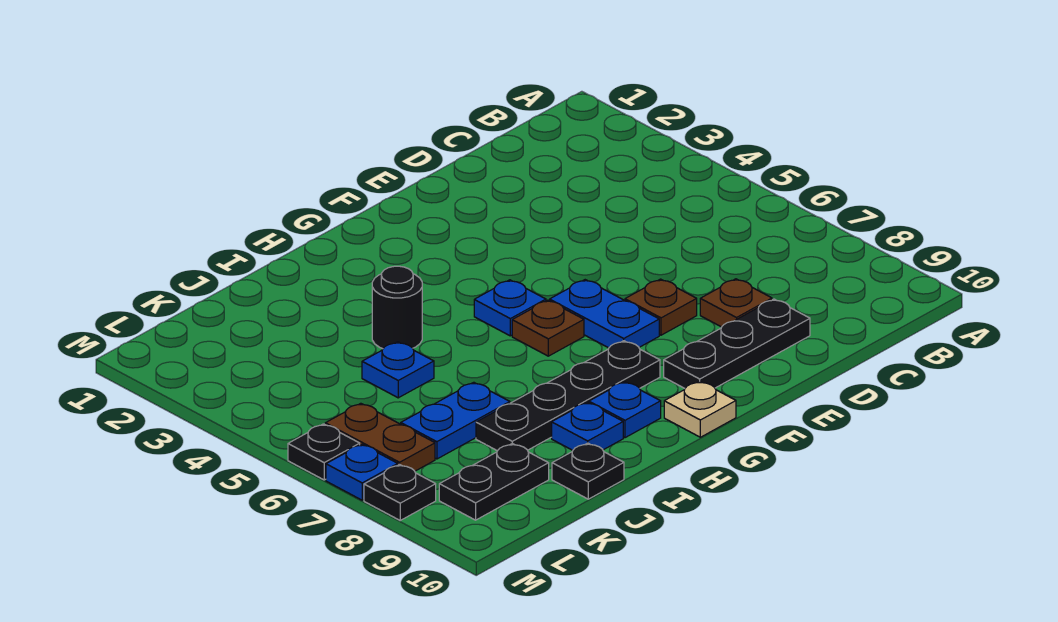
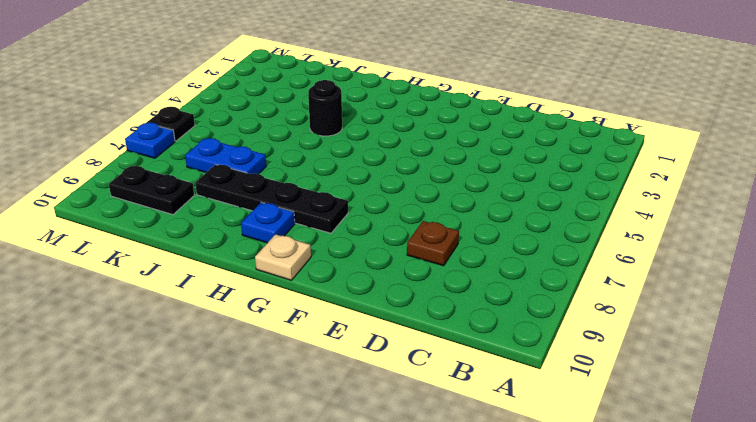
none -> black 1x3 plate [664,299,810,388]
none -> brown 1x1 plate [625,279,697,335]
none -> blue 1x2 plate [550,280,659,348]

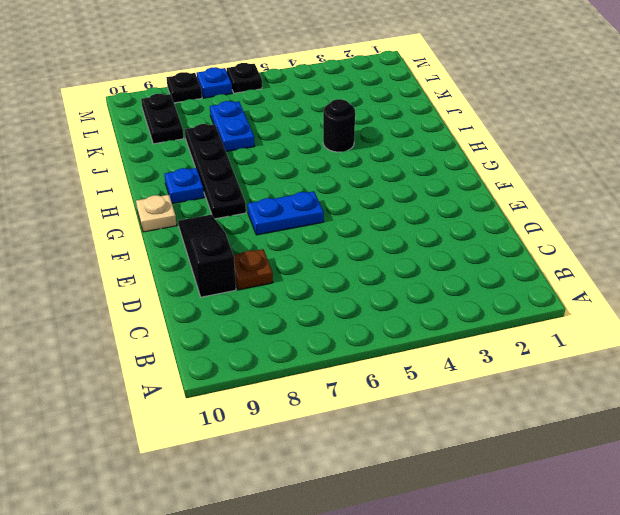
black 1x3 slope [178,215,236,297] -> black 1x3 plate [664,299,810,388]
none -> brown 1x1 plate [625,279,697,335]
none -> blue 1x1 plate [474,280,546,336]
none -> brown 1x1 plate [512,300,584,356]

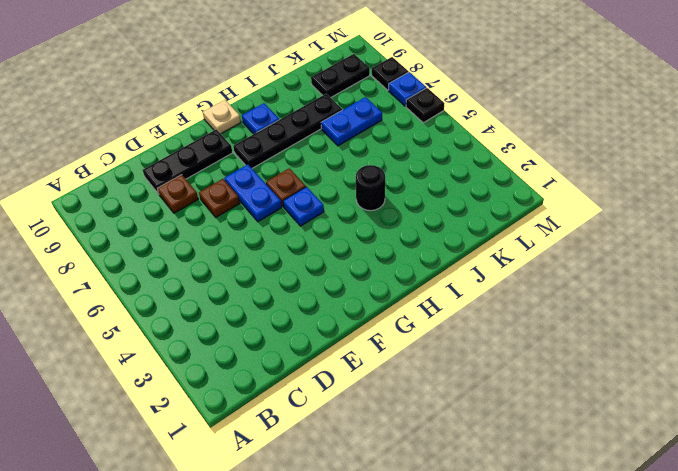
none -> blue 1x1 plate [552,402,623,450]
none -> blue 1x1 plate [362,342,434,398]
none -> black 1x1 plate [552,443,624,499]

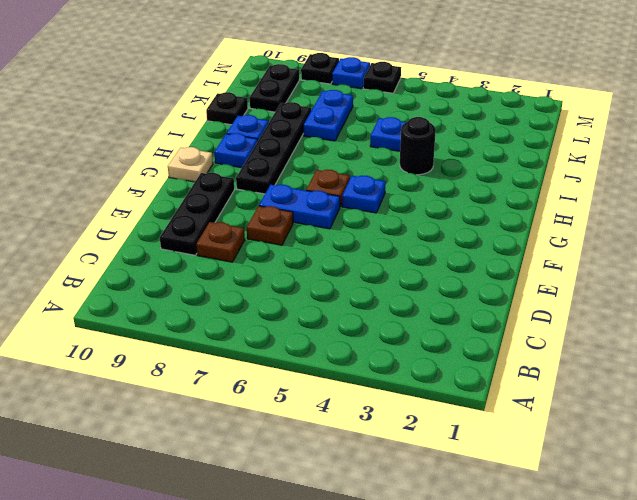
none -> brown 1x2 plate [325,403,435,471]

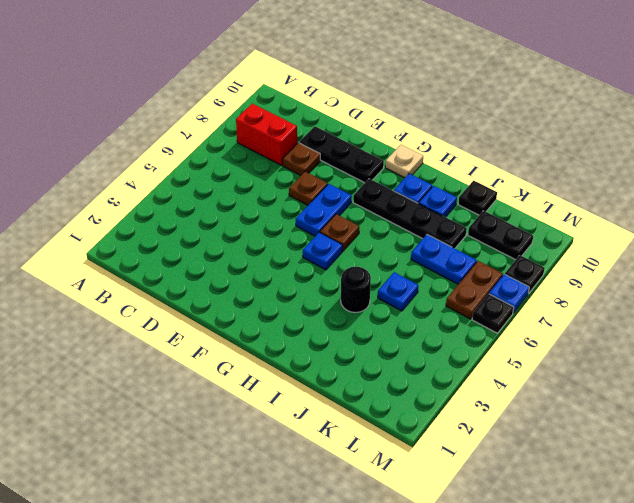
red 1x2 brick [236,104,297,165] -> none

